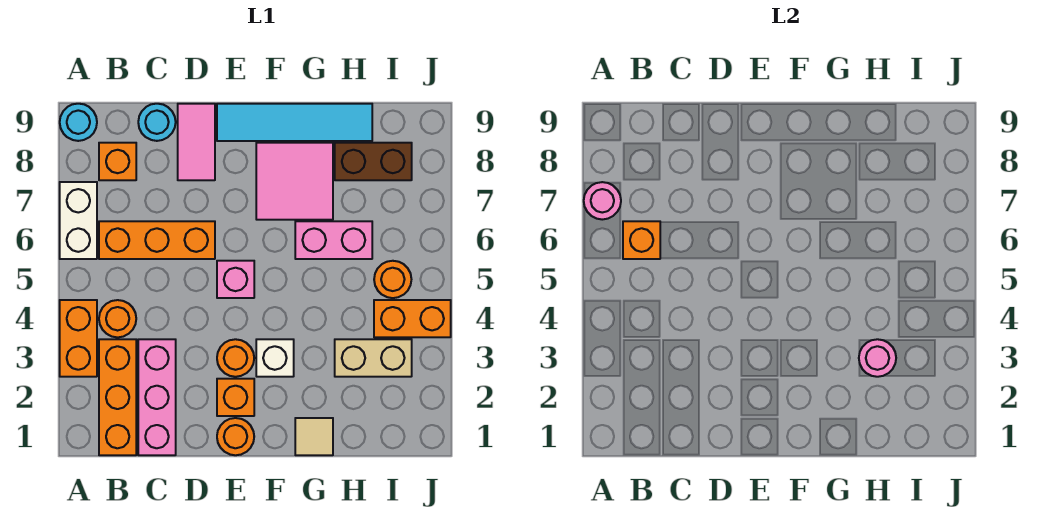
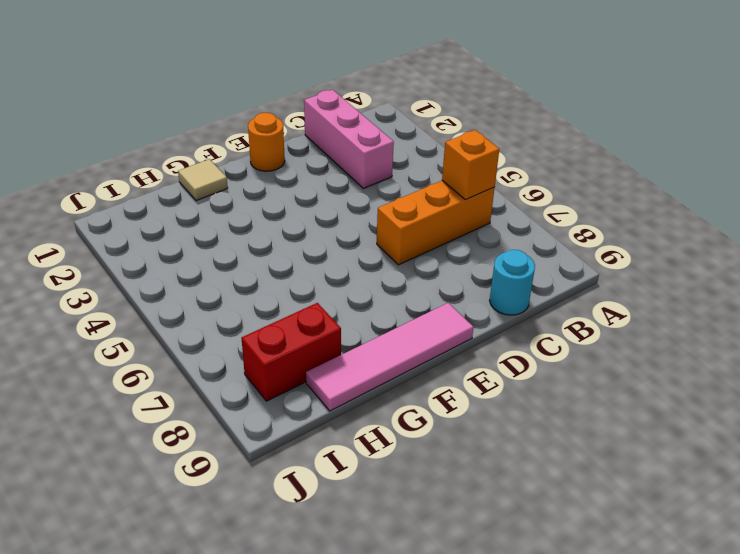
pink 1x4 tile [306,303,473,411] -> cyan 1x4 tile [217,104,372,141]
red 1x2 brick [242,303,341,401] -> brown 1x2 brick [335,143,412,180]
none -> orange 1x2 brick [60,300,97,377]
none -> white 1x2 brick [60,182,97,259]
none -> cyan 1x1 round brick [60,104,97,141]

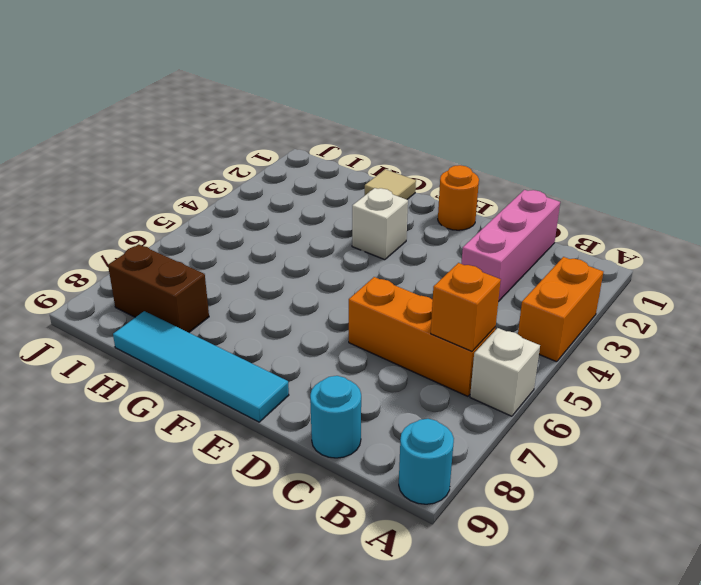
white 1x1 brick [470,328,540,416] -> white 1x2 brick [60,182,97,259]
none -> orange 1x3 brick [99,339,136,455]
none -> orange 1x1 round brick [99,300,136,337]
none -> orange 1x1 brick [99,143,136,180]

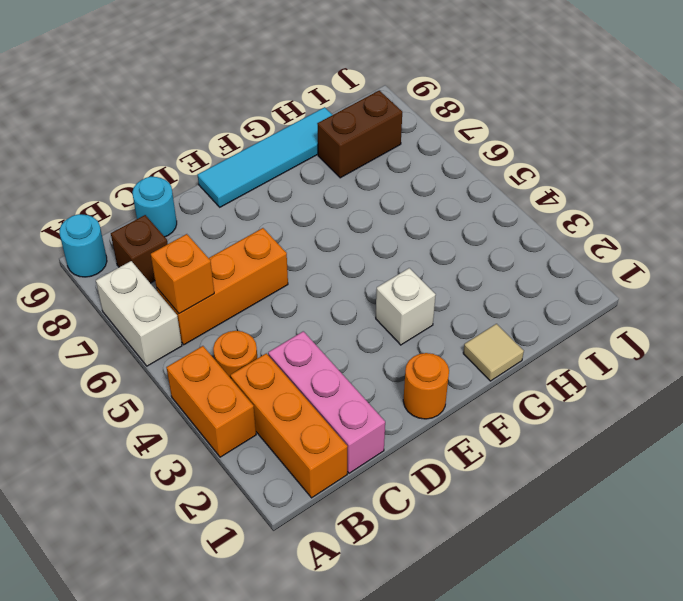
brown 1x1 brick [111,215,168,283] -> orange 1x1 brick [99,143,136,180]
none -> pink 1x2 tile [178,104,215,180]
none -> orange 1x1 brick [217,379,254,416]
none -> orange 1x1 round brick [217,339,254,377]

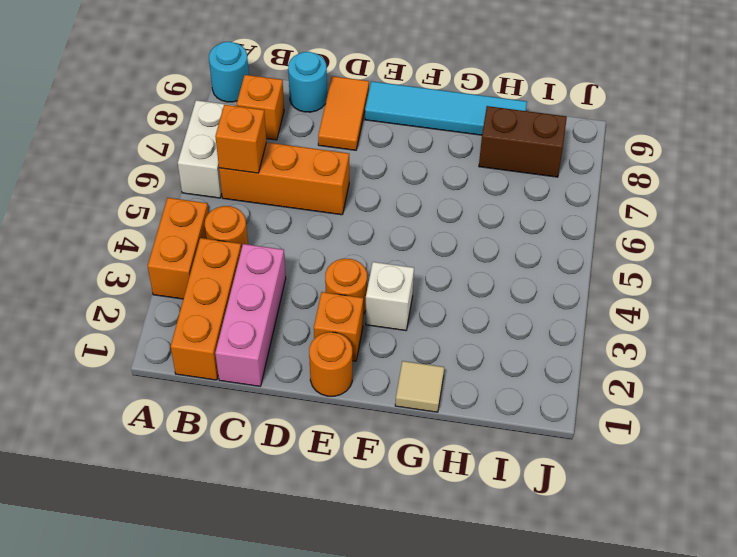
orange 1x2 tile [318,76,369,150] -> pink 1x2 tile [178,104,215,180]
none -> pink 1x1 brick [217,261,254,298]
none -> pink 2x2 tile [256,143,333,220]
none -> pink 1x2 brick [295,221,372,259]

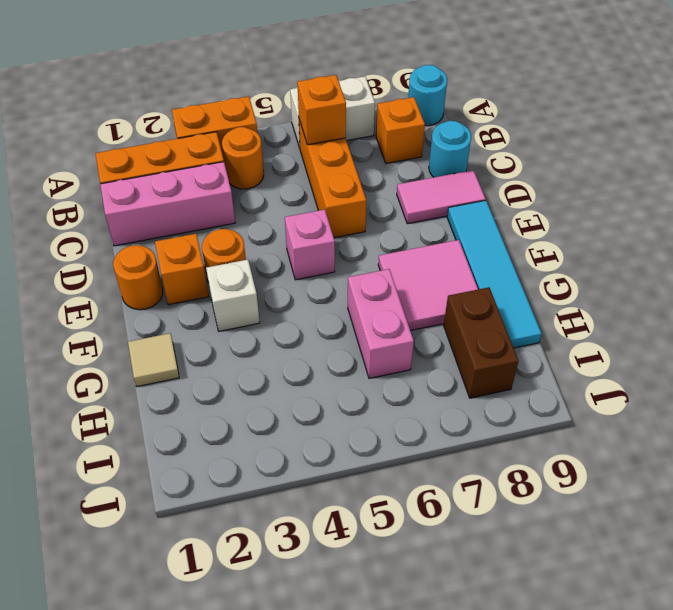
none -> tan 1x2 brick [335,339,412,377]
none -> orange 1x2 brick [374,300,451,337]
none -> orange 1x1 round brick [374,261,411,298]

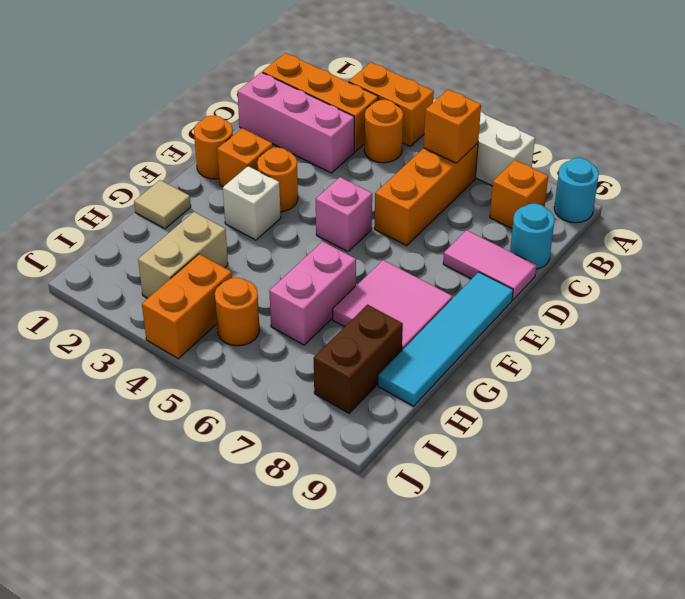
none -> pink 1x1 round brick [584,182,621,220]
none -> pink 1x1 round brick [859,339,896,377]

